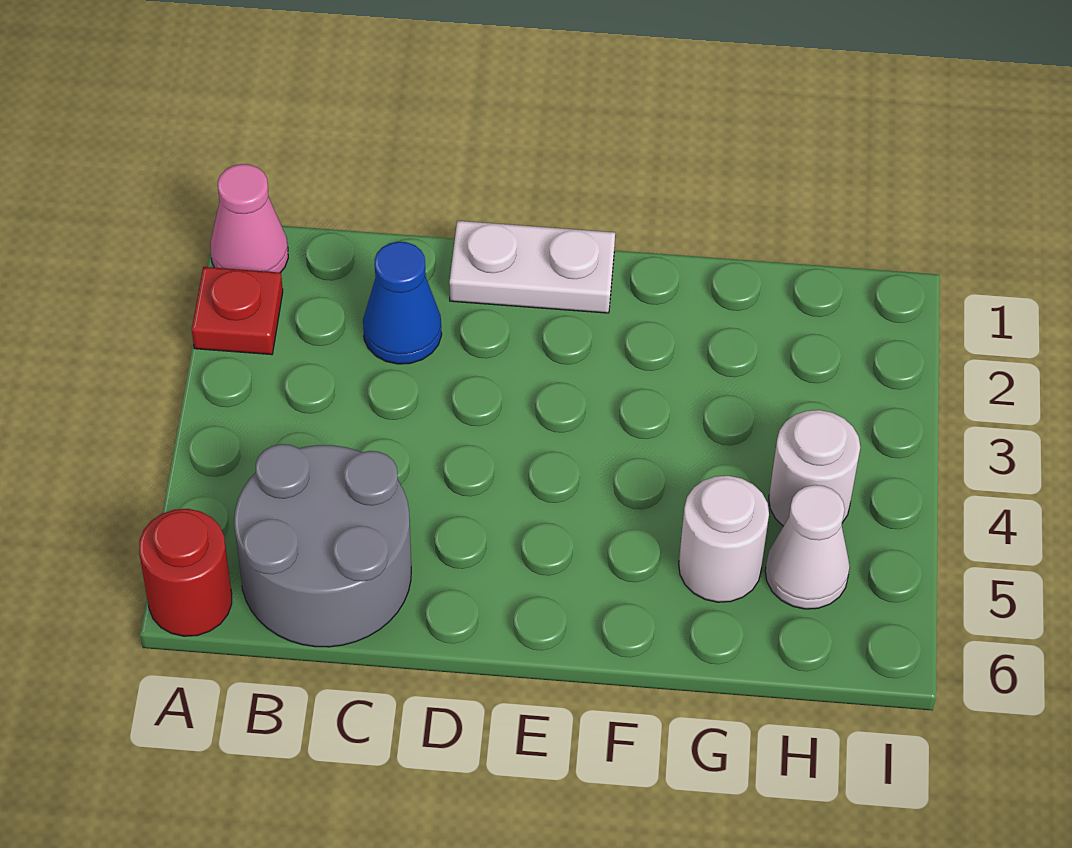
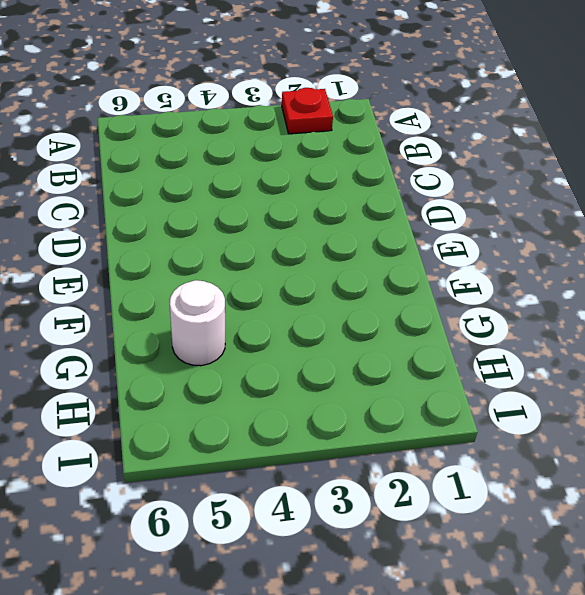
none -> pink 1x1 cone [210,164,288,273]
none -> red 1x1 round brick [139,509,232,636]

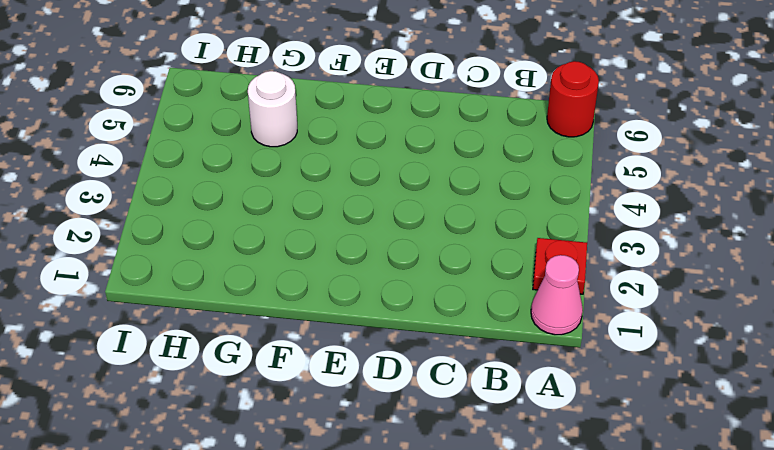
none -> grey 2x2 round brick [234,444,411,647]
none -> blue 1x1 cone [363,242,442,364]

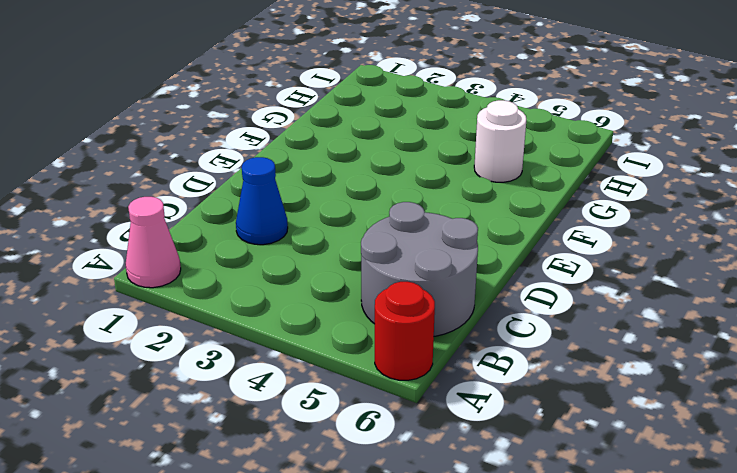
none -> red 1x1 plate [192,267,283,355]
none -> white 1x2 plate [449,221,615,313]

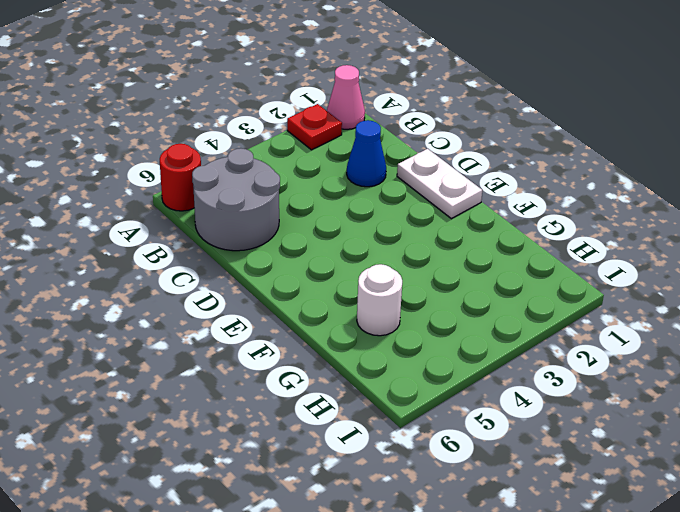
none -> white 1x1 round brick [769,410,860,526]
none -> white 1x1 cone [765,485,850,609]

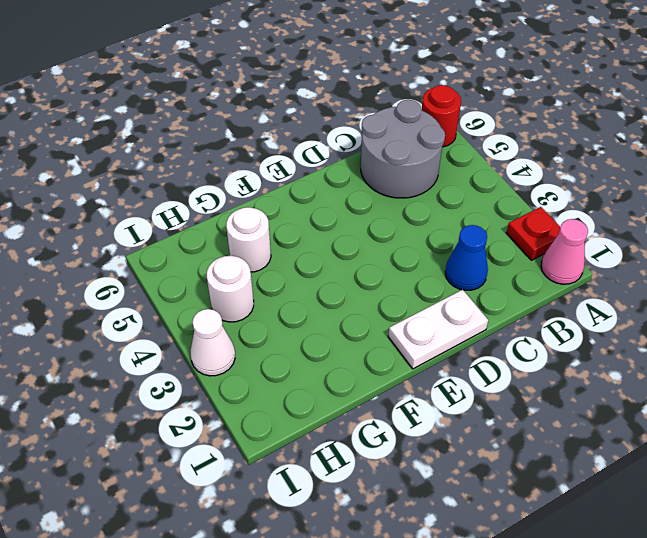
white 1x1 cone [191,309,235,376] -> white 1x1 cone moved to [765,485,850,609]

